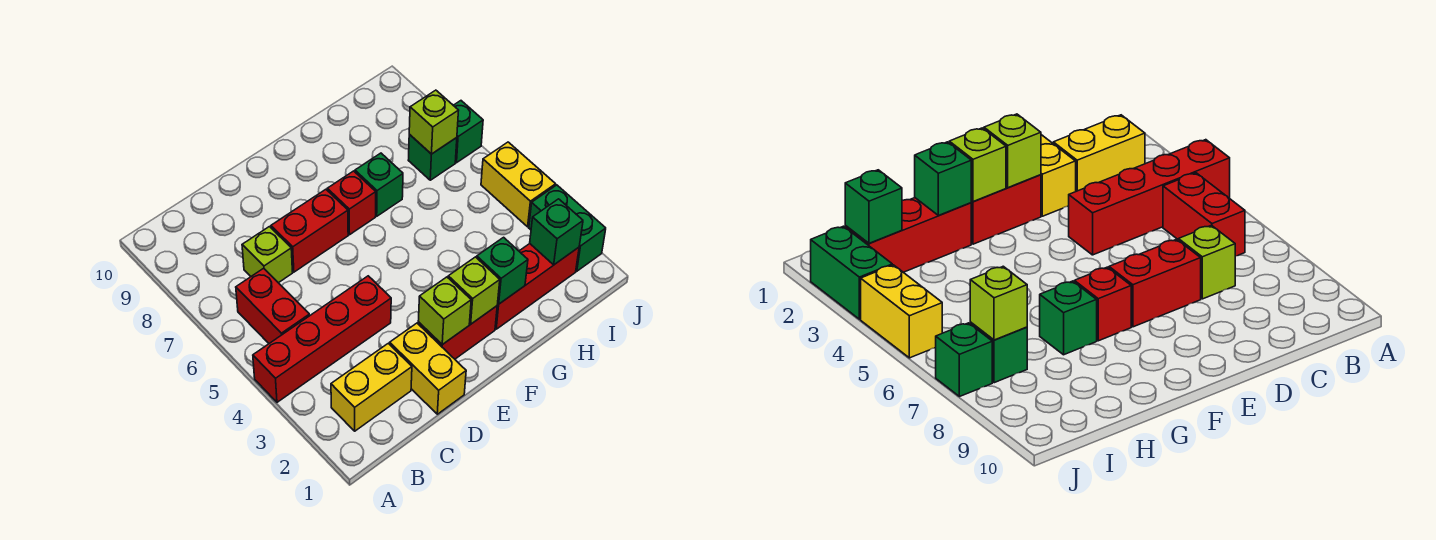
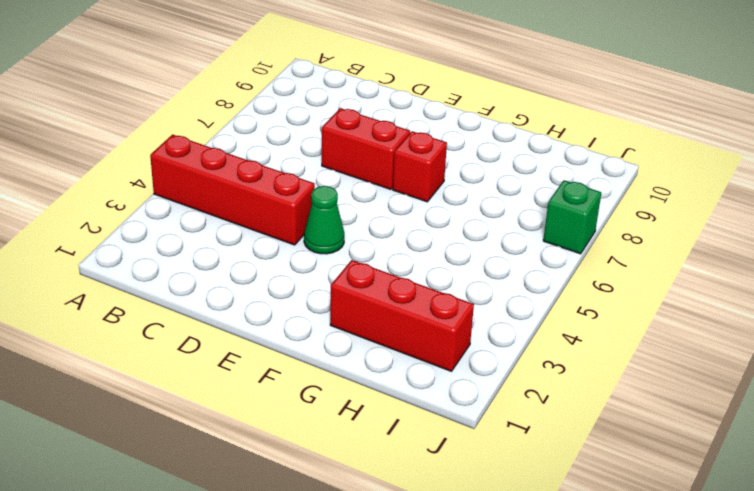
green 1x1 cone [304,186,344,254] -> none
none -> yellow 1x2 brick [331,343,412,431]
none -> red 1x2 brick [236,268,310,343]
none -> lime 1x1 brick [242,227,293,283]

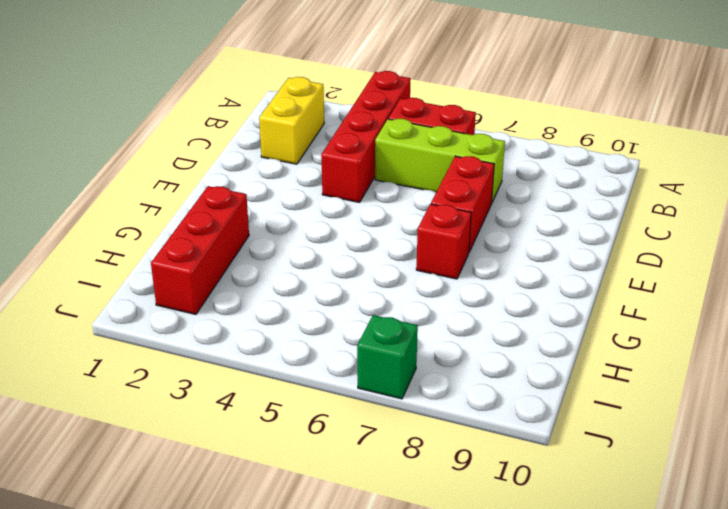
lime 1x3 brick [375,119,505,203] -> lime 1x1 brick [242,227,293,283]
none -> yellow 1x2 brick [390,323,466,414]
none -> red 1x2 brick [418,306,497,359]
none -> green 1x1 brick [355,153,403,216]

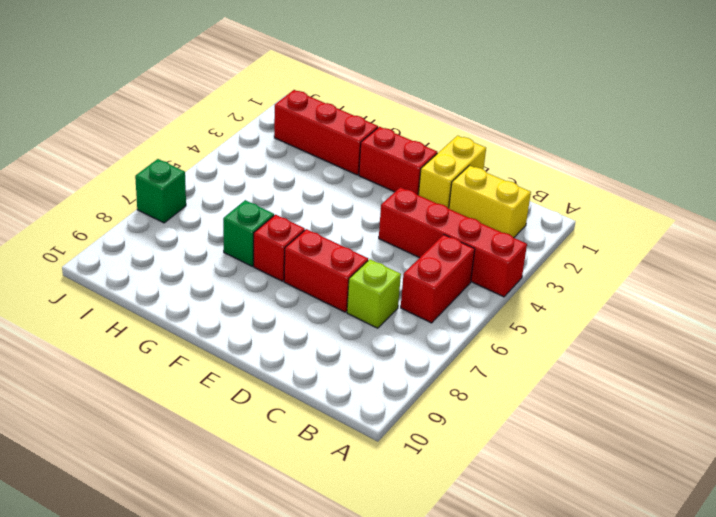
none -> green 1x1 brick [408,134,457,180]
none -> green 1x2 brick [529,185,606,271]
none -> yellow 1x2 brick [481,142,556,227]

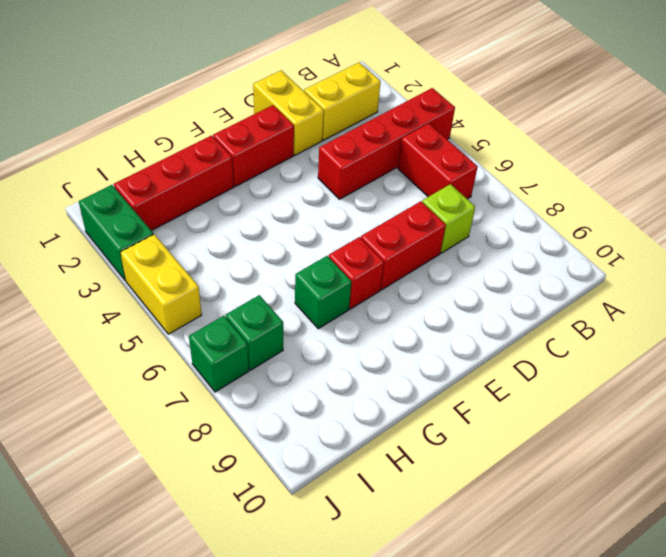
none -> lime 1x1 brick [418,277,471,345]
none -> lime 1x1 brick [448,257,500,324]
none -> green 1x1 brick [477,237,528,304]

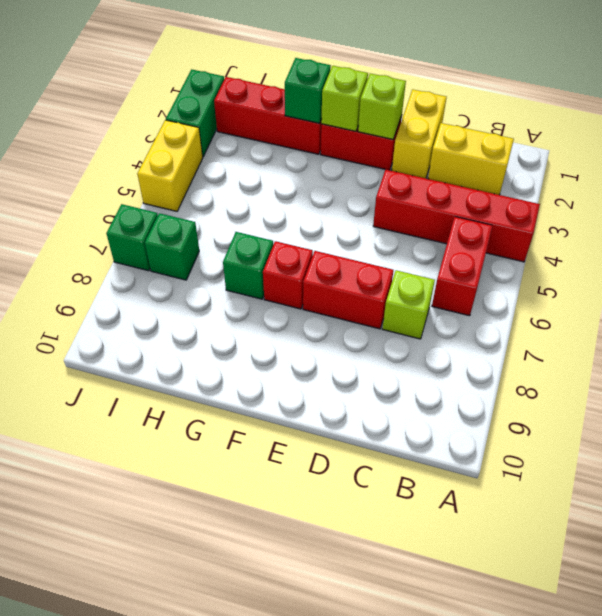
none -> green 1x1 brick [530,199,583,265]
none -> lime 1x1 brick [409,90,459,154]

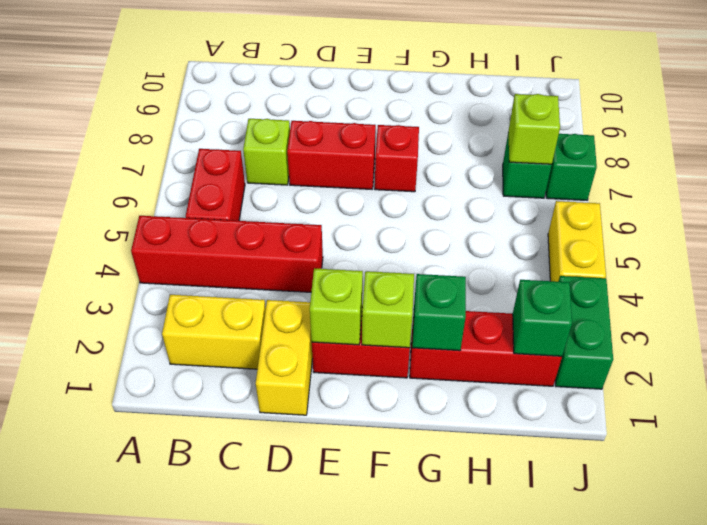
none -> green 1x1 brick [355,153,403,216]

